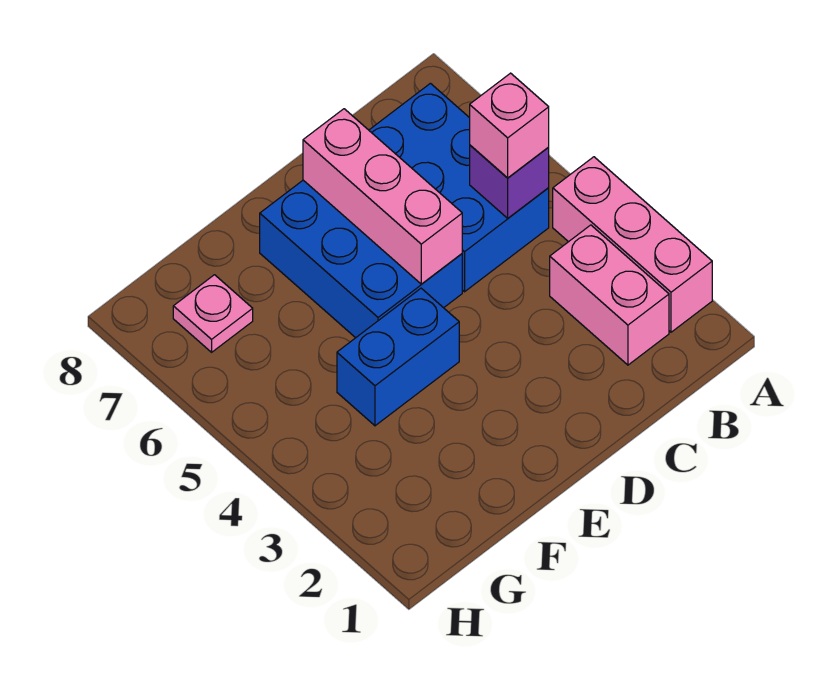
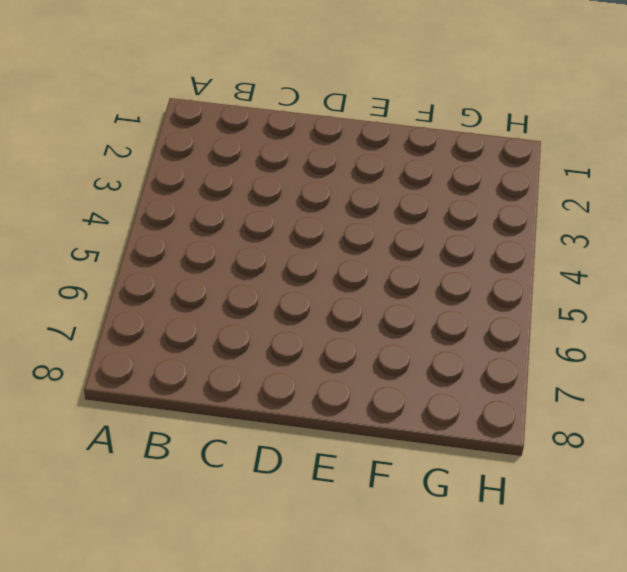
none -> pink 1x3 brick [553,157,712,332]
none -> pink 1x2 brick [550,225,669,365]

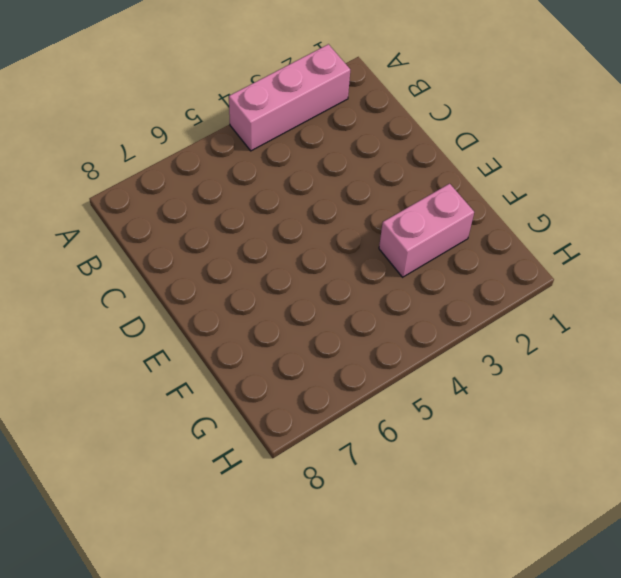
pink 1x2 brick [379,184,474,277] -> pink 1x2 brick moved to [550,225,669,365]
none -> blue 2x3 brick [369,83,549,292]
none -> blue 2x3 brick [260,180,462,338]

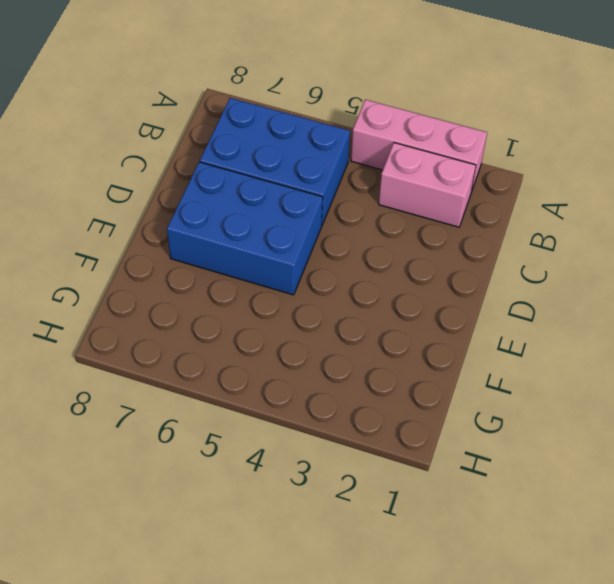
none -> blue 1x2 brick [337,288,459,426]
none -> pink 1x1 plate [173,275,253,352]

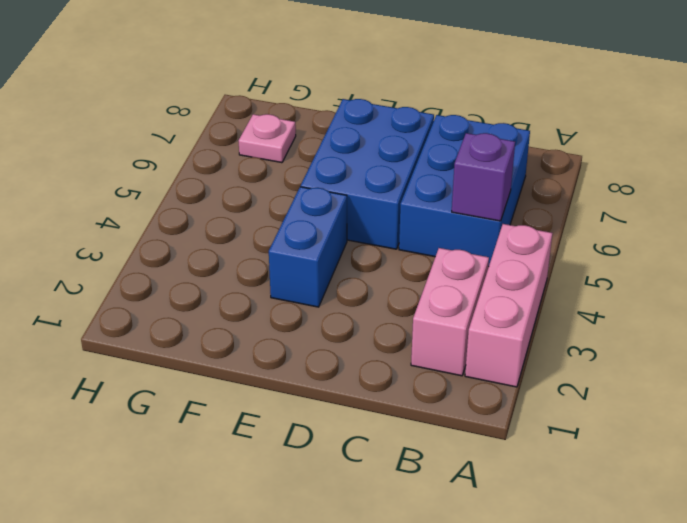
blue 1x2 brick [269,187,347,307] -> blue 1x2 brick turned to [337,288,459,426]
none -> pink 1x3 brick [303,109,462,284]
none -> pink 1x1 brick [470,73,549,178]

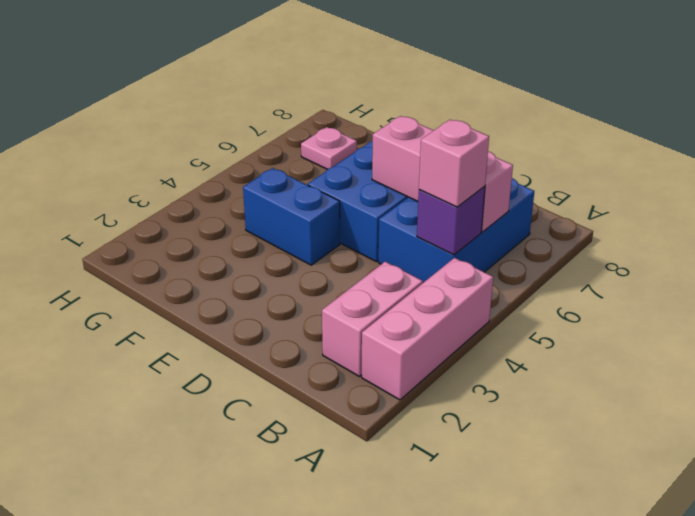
pink 1x3 brick [372,116,513,232] -> pink 1x3 brick turned to [303,109,462,284]

